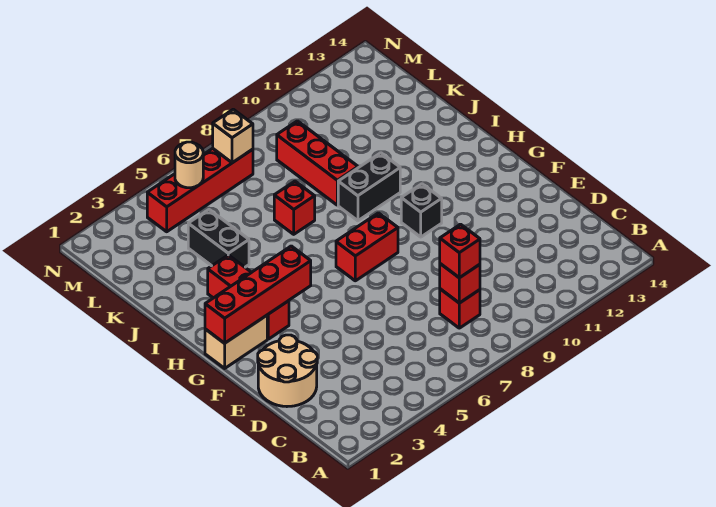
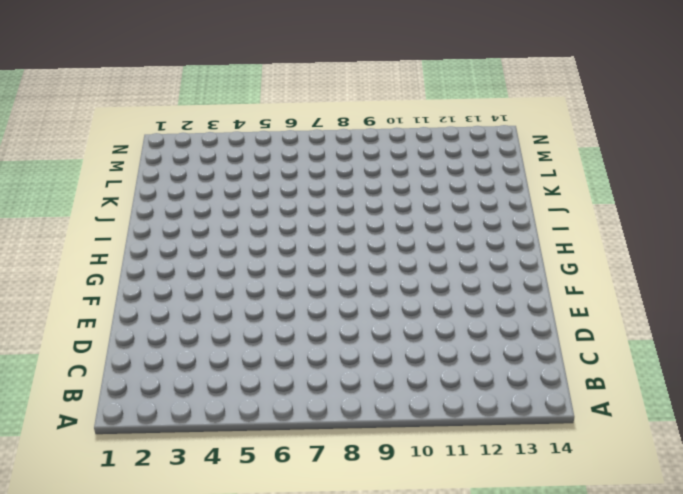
none -> red 1x1 brick [440,289,480,328]
none -> tan 2x2 round brick [258,335,317,407]
none -> tan 1x2 brick [205,315,267,368]

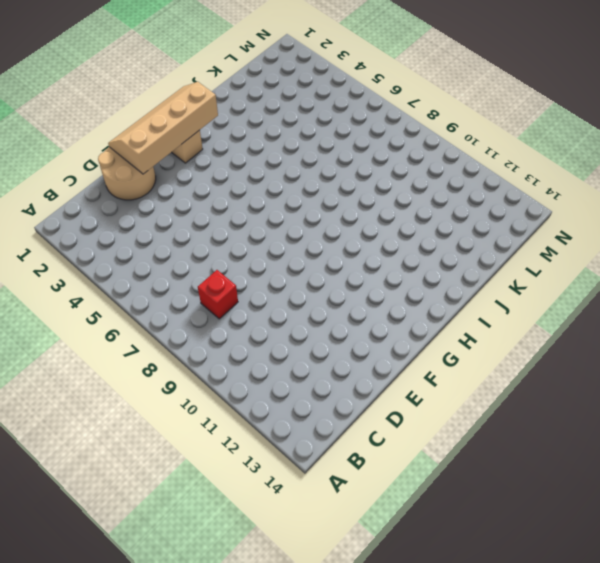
tan 2x4 slope [108,82,218,174] -> red 1x4 brick [205,246,311,343]
none -> red 1x3 brick [208,255,289,339]
none -> red 1x2 brick [336,213,398,281]
none -> black 1x1 brick [401,184,442,237]

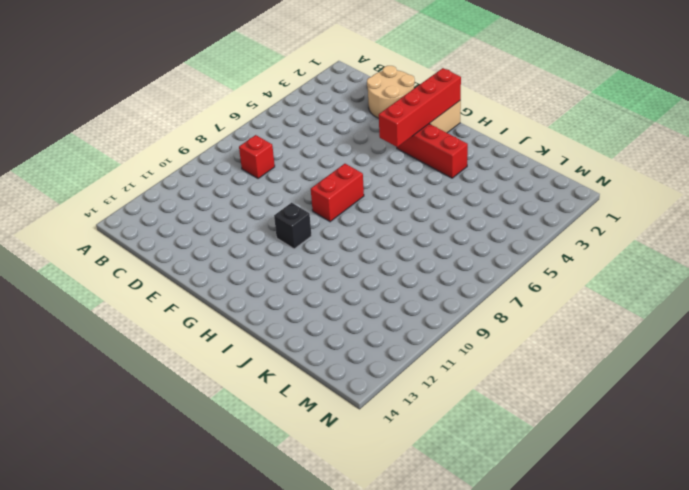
none -> black 1x2 brick [338,153,400,221]
none -> black 1x2 brick [188,210,249,267]
none -> red 1x1 brick [274,181,315,234]

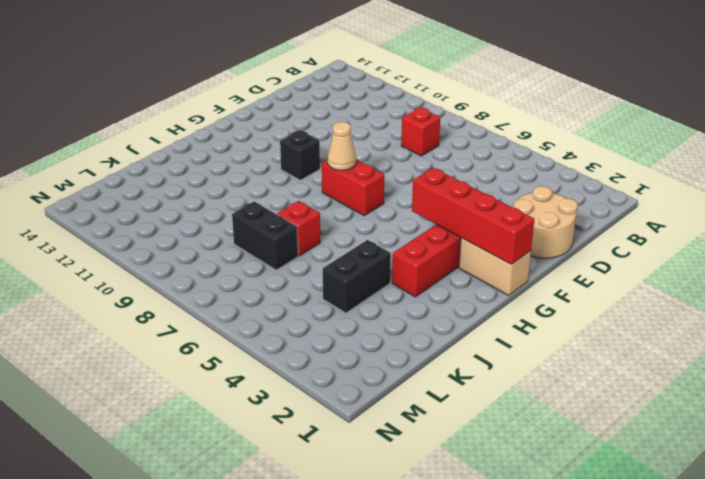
tan 1x1 cone [328,122,356,170] -> none
black 1x2 brick [232,202,298,270] -> black 1x2 brick moved to [338,153,400,221]
none -> red 1x3 brick [277,121,358,205]
none -> red 1x4 brick [147,148,253,232]
none -> red 1x1 brick [440,264,480,303]

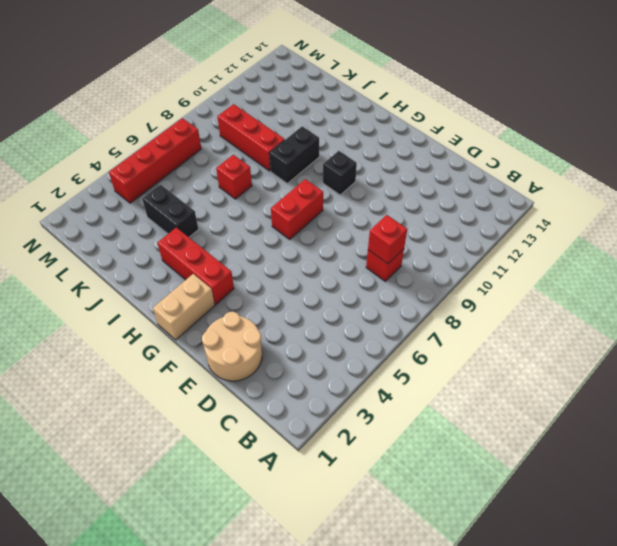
none -> red 1x4 brick [205,246,311,343]
none -> tan 1x1 round brick [175,142,203,188]
none -> tan 1x1 brick [213,109,253,163]

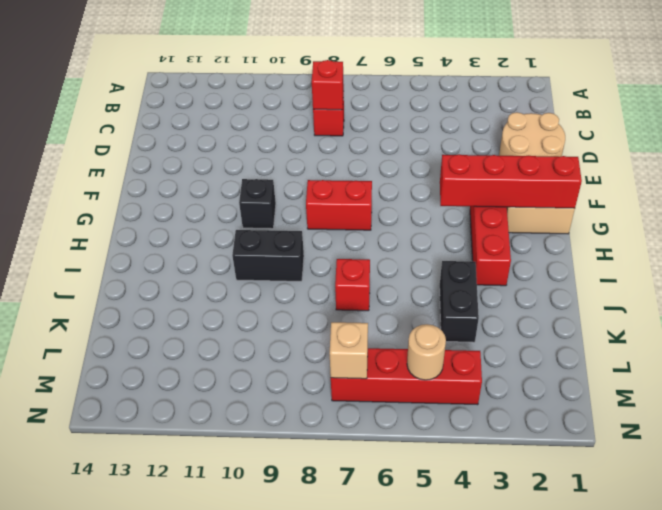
none -> red 1x3 brick [277,121,358,205]
none -> red 1x1 brick [440,224,480,278]

